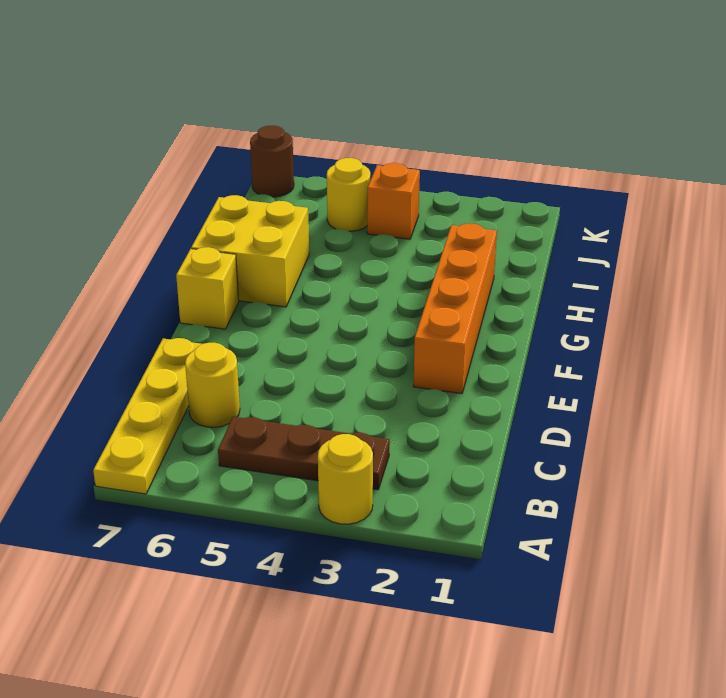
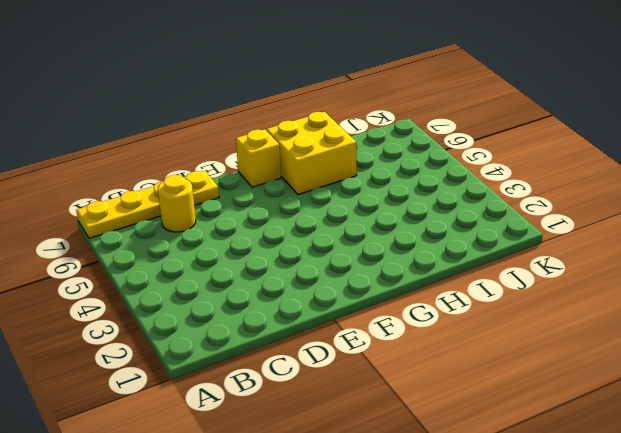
none -> yellow 1x1 round brick [318,434,373,524]
none -> brown 1x3 plate [218,417,390,490]

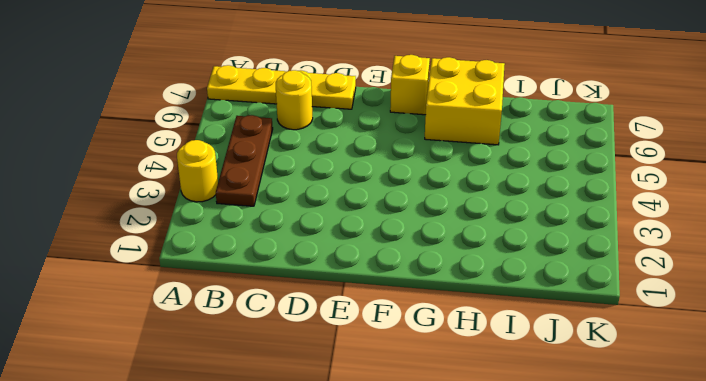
none -> orange 1x4 brick [413,223,497,394]
none -> orange 1x1 brick [367,163,420,239]

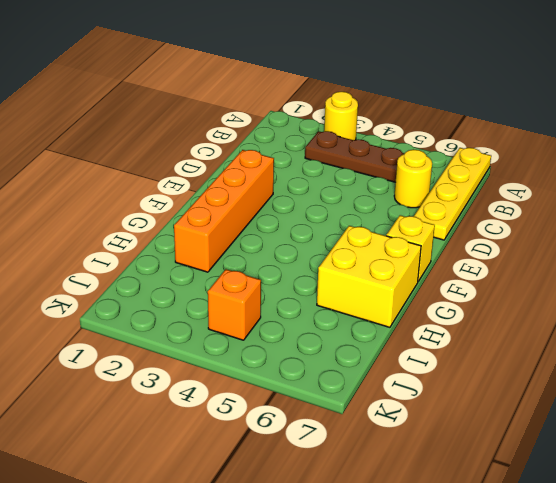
none -> yellow 1x1 round brick [327,158,370,231]
none -> brown 1x1 round brick [250,126,294,197]

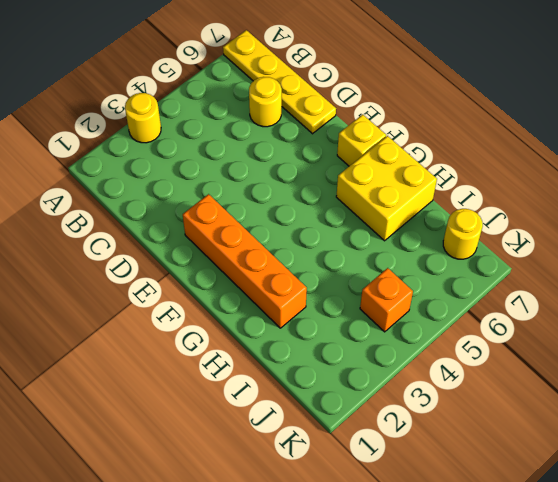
yellow 1x1 round brick [443,209,483,259] -> yellow 1x1 round brick moved to [327,158,370,231]
none -> brown 1x3 plate [218,417,390,490]
none -> brown 1x1 round brick [250,126,294,197]

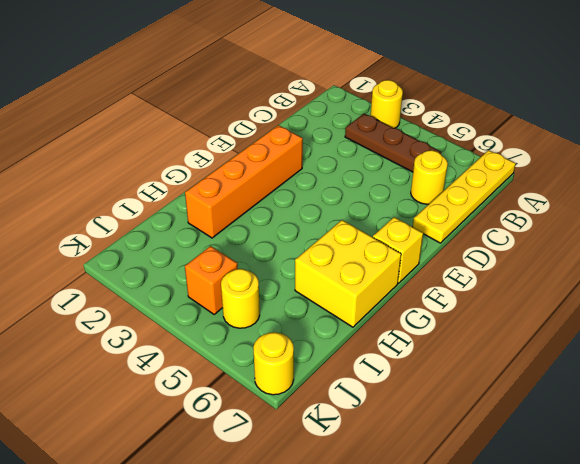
yellow 1x1 round brick [253,332,294,395] -> brown 1x1 round brick [250,126,294,197]

